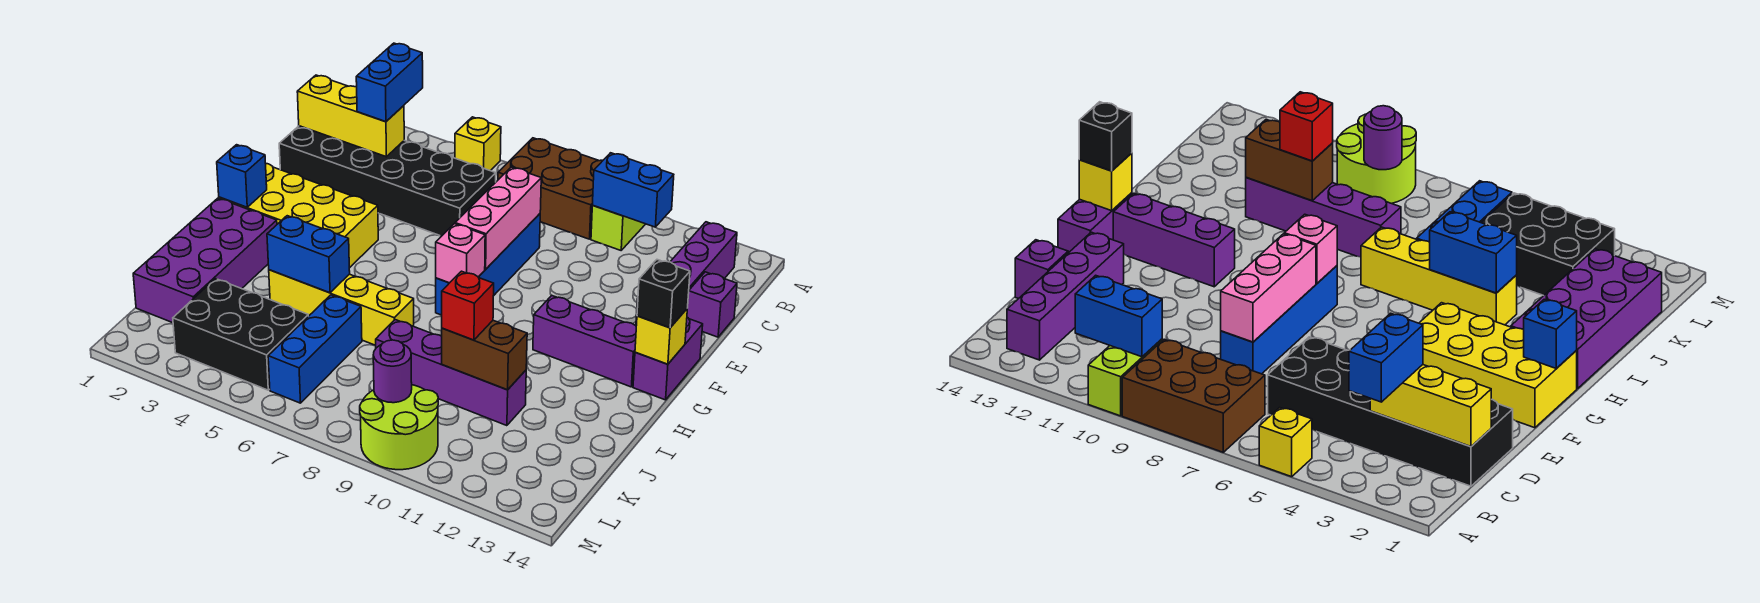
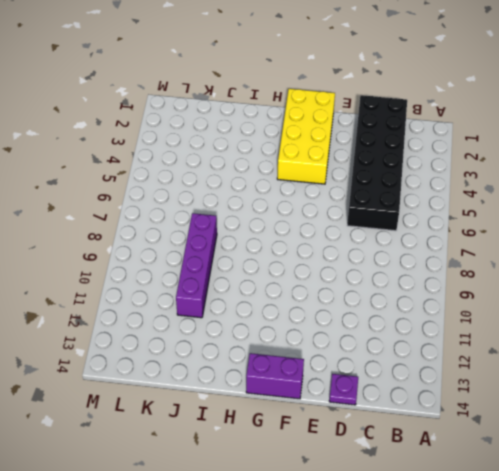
purple 1x1 plate [329,374,358,405] -> purple 1x1 brick [687,272,737,337]
none -> yellow 1x1 brick [455,117,501,171]
none -> brown 2x3 brick [498,138,603,239]
none -> lime 1x2 brick [591,206,645,250]

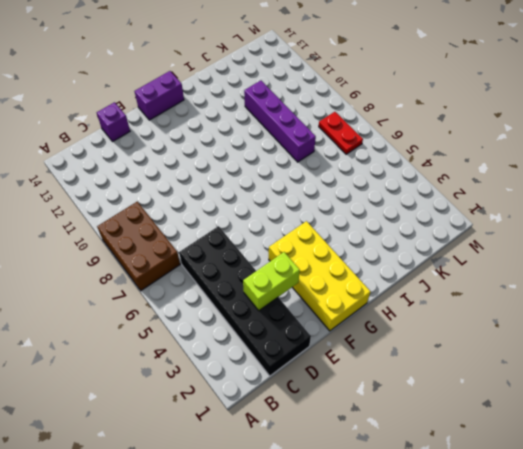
lime 1x2 brick [243,252,300,311] -> lime 1x2 brick moved to [591,206,645,250]
red 1x2 plate [319,112,363,154] -> none
none -> yellow 1x1 brick [455,117,501,171]
none -> purple 1x4 brick [636,222,737,326]
none -> blue 1x4 brick [436,214,540,315]

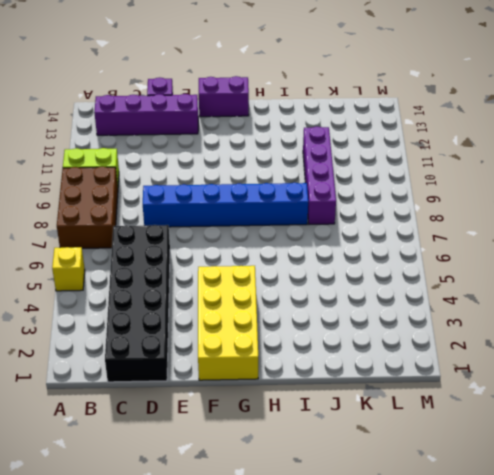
blue 1x6 brick [143,183,308,227] -> blue 1x4 brick [436,214,540,315]
none -> purple 1x3 brick [533,296,636,387]
none -> purple 2x4 brick [133,198,277,323]
none -> yellow 1x4 brick [269,270,414,345]

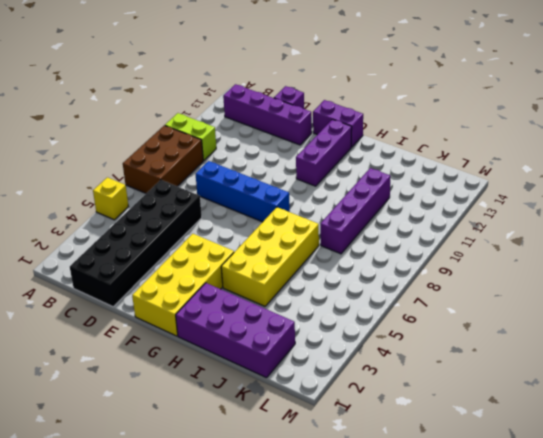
yellow 2x4 brick [221,207,319,306] -> yellow 1x4 brick [269,270,414,345]
none -> blue 1x3 brick [268,295,362,403]
none -> black 2x3 brick [173,279,308,390]
none -> lime 2x2 round brick [360,385,438,470]

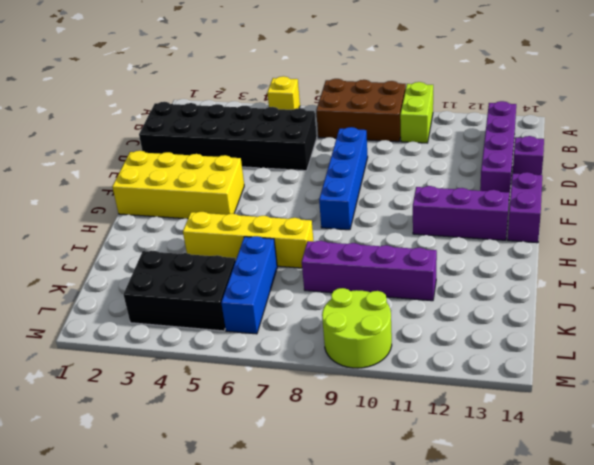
none -> purple 2x4 brick [133,198,277,323]
none -> blue 1x2 brick [592,153,674,227]
none -> yellow 1x3 brick [297,75,404,157]

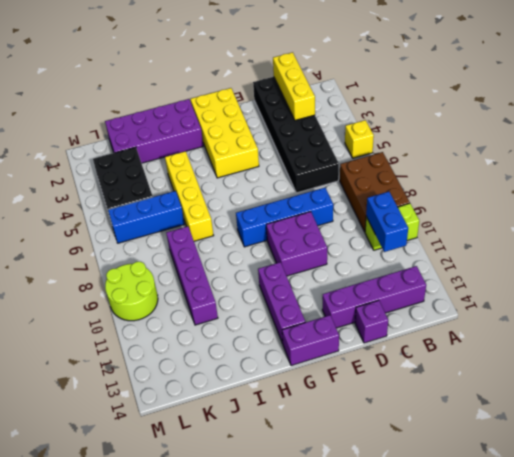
purple 2x2 brick [266,212,327,276] -> none
none -> pink 1x3 brick [455,167,541,269]
none -> blue 1x1 brick [217,145,267,207]
none -> pink 1x1 brick [436,224,485,283]

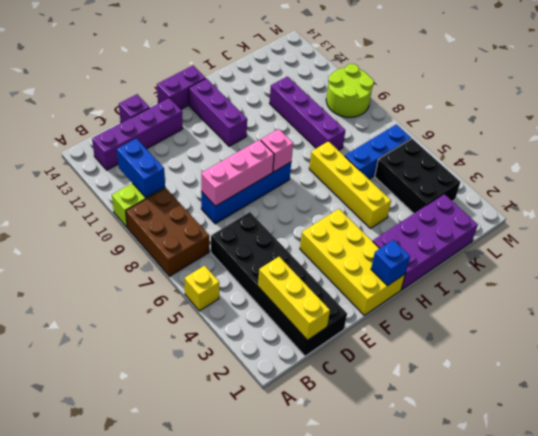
none -> yellow 1x1 brick [635,309,687,364]
none -> blue 1x2 brick [267,216,350,293]
none -> brown 1x2 brick [442,320,527,390]

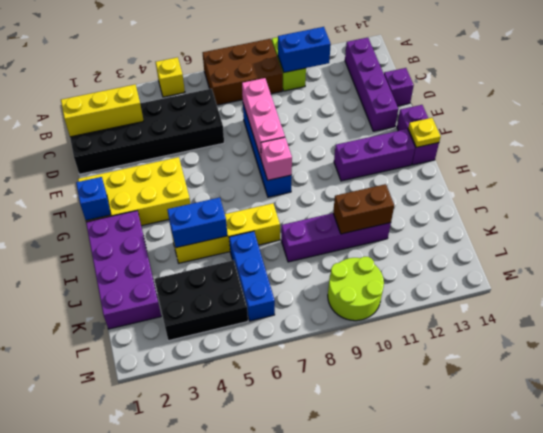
yellow 1x1 plate [408,118,441,147] -> yellow 1x1 brick [635,309,687,364]
none -> purple 1x1 round brick [373,340,412,403]
none -> blue 1x2 brick [356,43,423,122]
none -> black 1x1 brick [637,260,690,328]

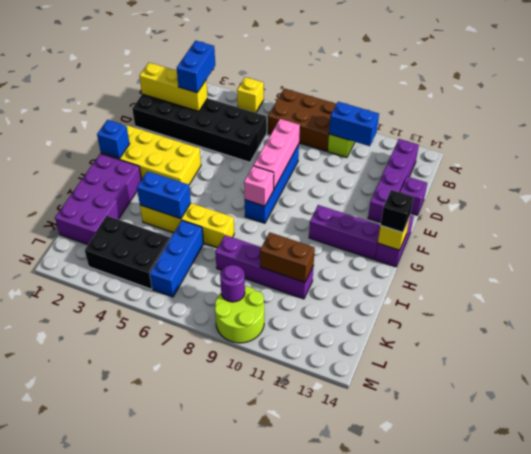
none -> red 1x1 brick [442,271,494,340]

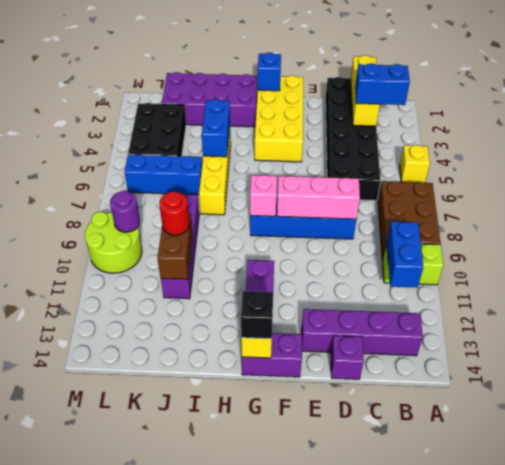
red 1x1 round brick [159,191,190,235] -> red 1x1 brick [442,271,494,340]

